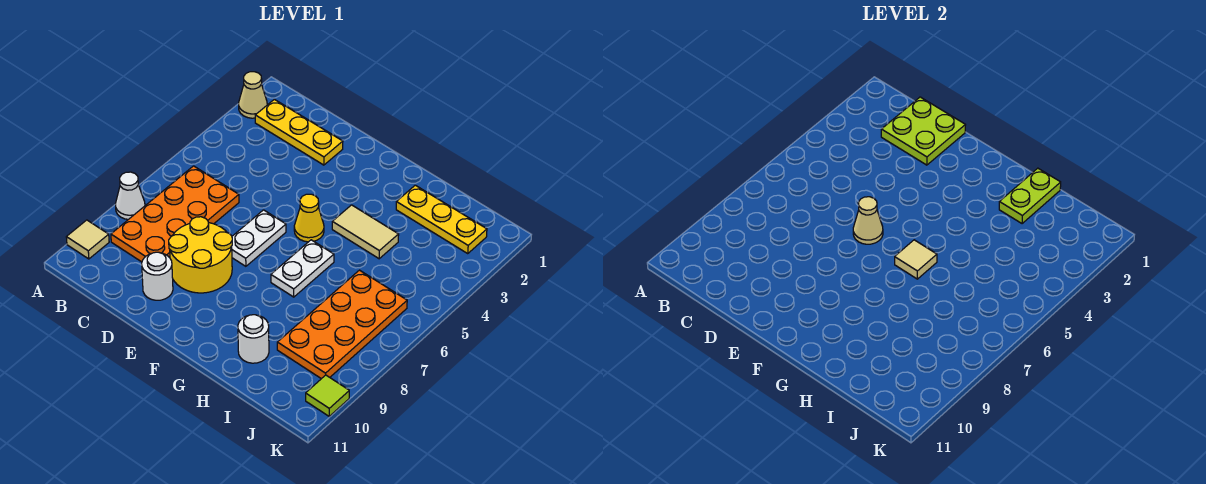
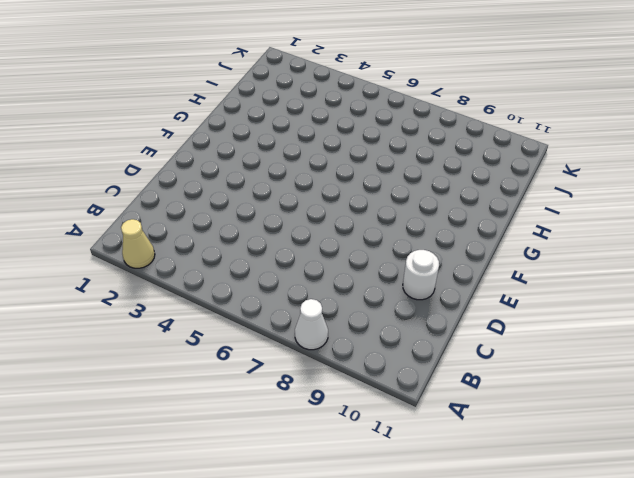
none -> tan 1x1 tile [66,220,109,259]
none -> yellow 1x3 plate [255,99,343,165]
none -> orange 2x4 plate [111,166,239,262]

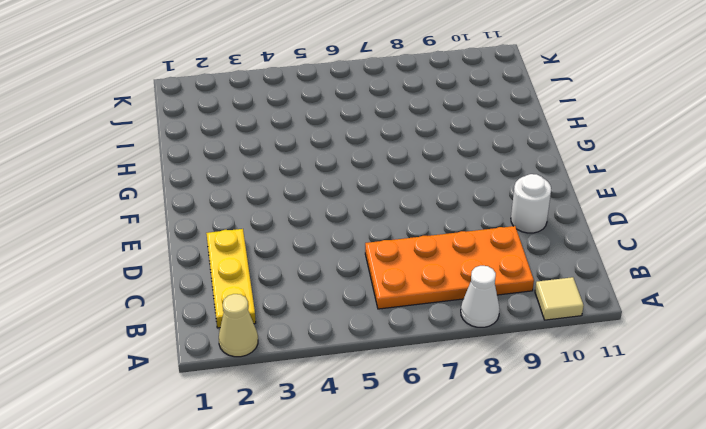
none -> yellow 2x2 round brick [169,217,232,293]
none -> white 1x2 plate [232,210,286,266]
none -> yellow 1x1 cone [294,194,324,242]

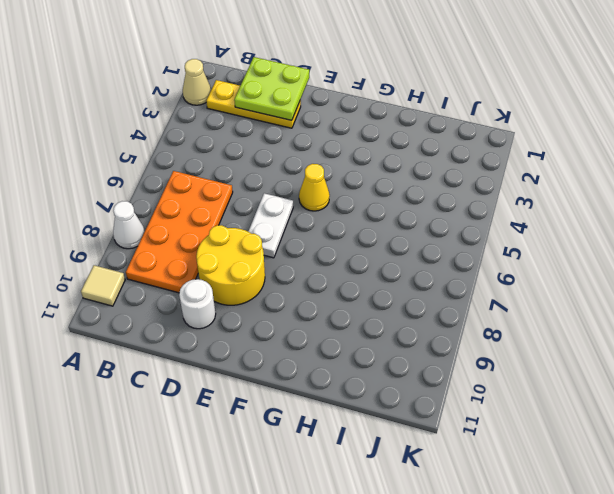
none -> tan 1x2 tile [332,205,399,259]
none -> white 1x2 plate [271,240,334,297]
none -> yellow 1x3 plate [396,185,487,254]

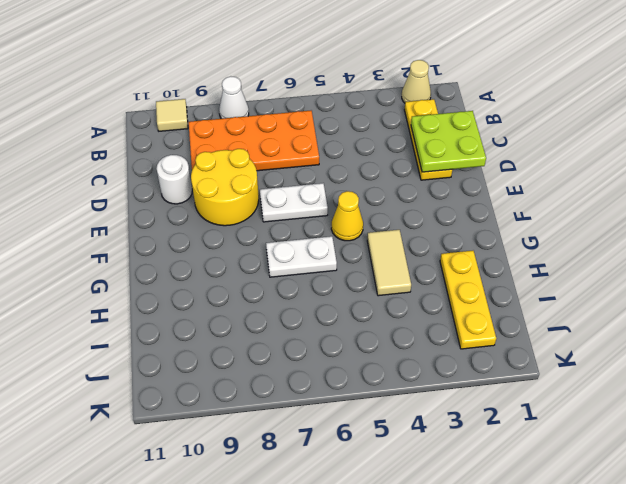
none -> white 1x1 round brick [238,315,269,363]
none -> orange 2x4 plate [277,270,407,379]
none -> lime 1x1 tile [306,375,349,416]

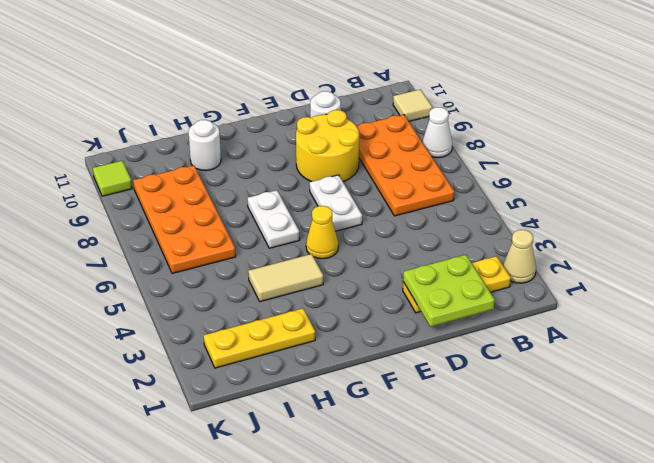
none -> tan 1x1 cone [853,197,883,244]
none -> tan 1x1 tile [895,240,937,279]
none -> lime 1x2 plate [999,168,1061,224]

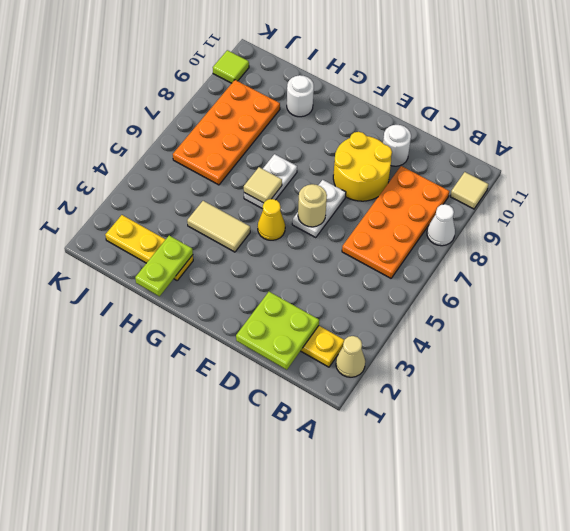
tan 1x1 round brick [298,184,327,227] -> tan 1x1 cone [853,197,883,244]

